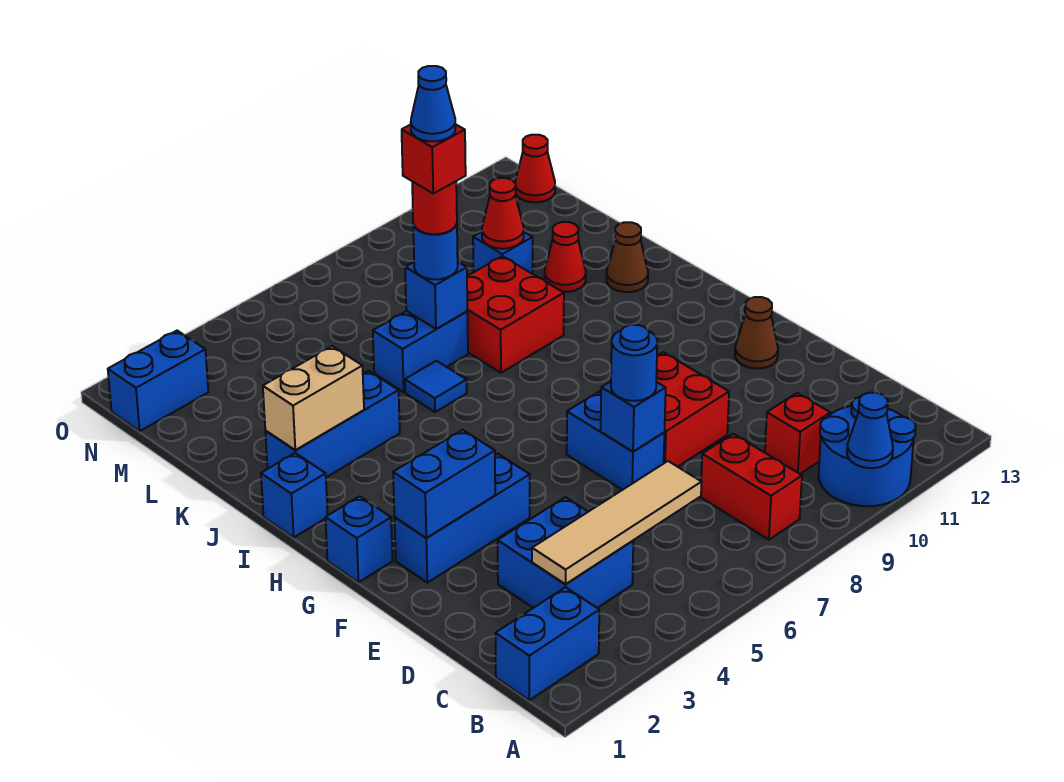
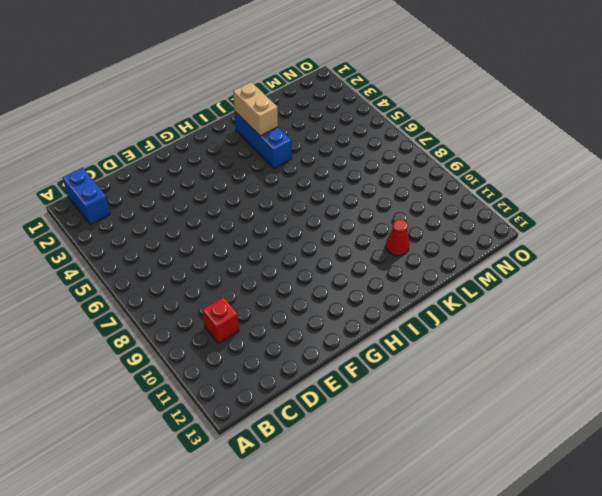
none -> blue 2x2 round brick [818,397,916,506]
none -> red 1x2 brick [701,434,802,540]
none -> blue 2x2 brick [498,497,633,608]
none -> blue 1x2 brick [567,392,664,490]

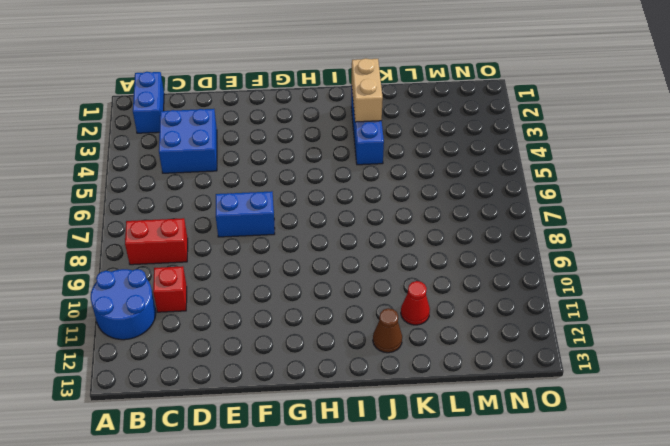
none -> red 2x2 brick [600,352,729,467]
none -> blue 1x3 brick [395,454,530,583]
none -> brown 1x1 cone [735,297,778,368]
none -> blue 1x1 brick [325,496,393,582]

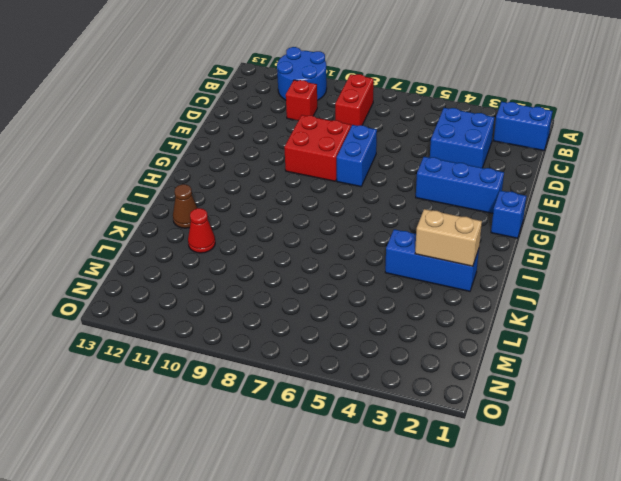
none -> brown 1x1 cone [735,297,778,368]
none -> blue 1x1 brick [261,453,328,537]
none -> blue 1x1 tile [405,361,467,412]
none -> red 2x2 brick [467,256,564,373]

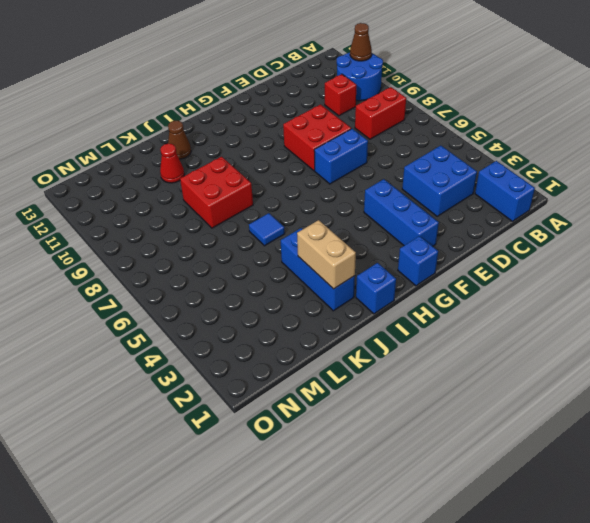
brown 1x1 cone [350,23,372,61] -> brown 1x1 cone moved to [735,297,778,368]
none -> blue 1x2 brick [373,311,468,392]
none -> blue 1x1 brick [473,232,533,274]
none -> blue 1x2 brick [108,331,208,431]
none -> red 1x1 cone [515,135,555,202]

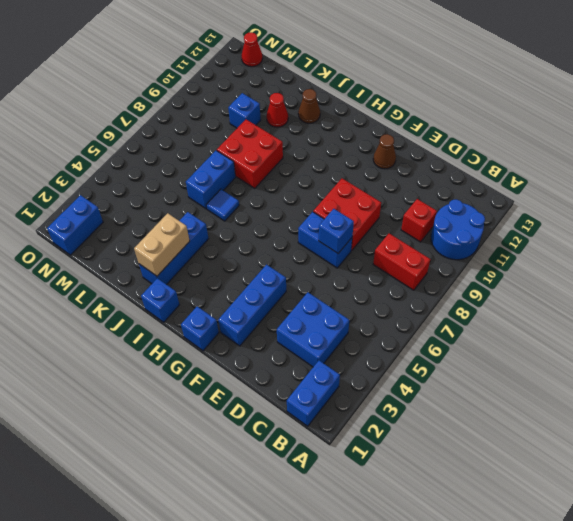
none -> blue 1x1 cone [847,393,893,468]
none -> tan 1x4 tile [532,461,702,584]
none -> blue 1x2 brick [393,430,495,538]
none -> blue 1x1 brick [405,262,467,329]

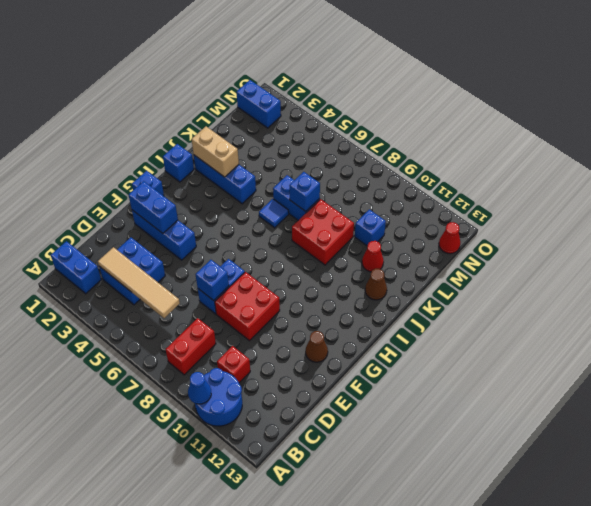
none -> red 1x1 cone [482,178,524,249]
none -> blue 1x1 round brick [611,325,657,401]
none -> blue 1x1 round brick [413,224,458,279]
none -> red 1x1 round brick [412,181,457,234]

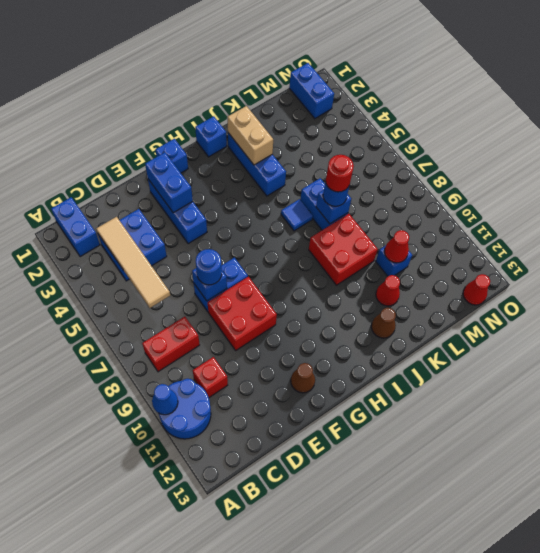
none -> red 1x1 brick [402,124,466,193]
none -> blue 1x1 cone [411,66,455,141]

